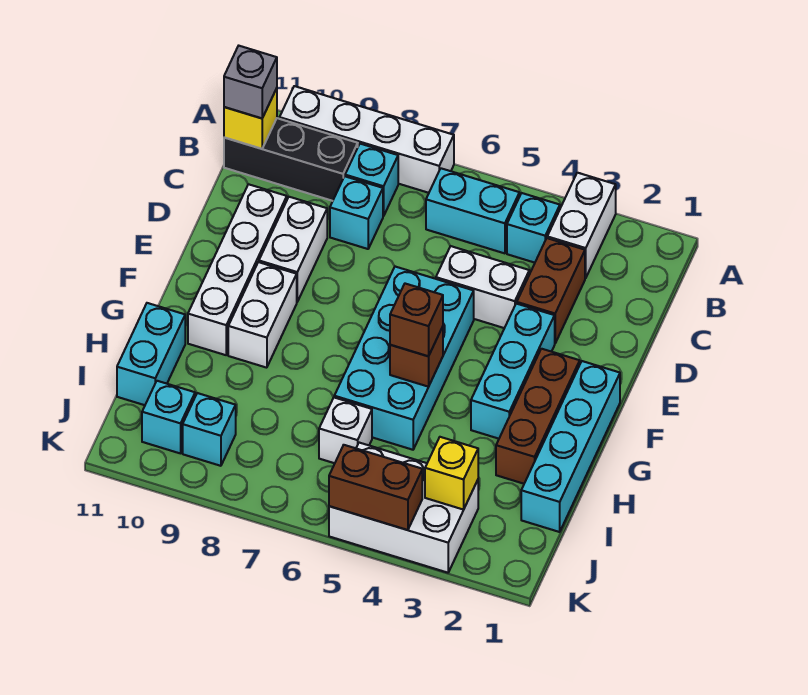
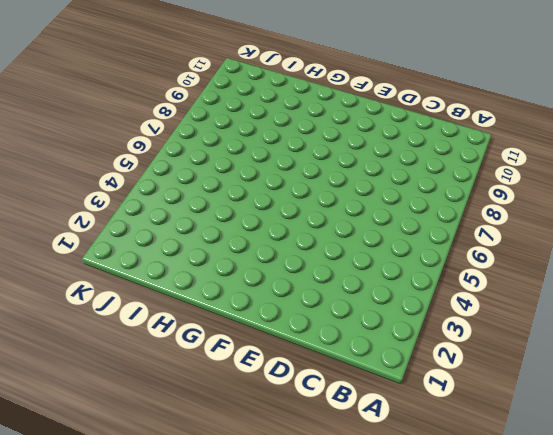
none -> white 1x2 brick [547,173,616,278]
none -> white 1x4 brick [280,86,454,193]
none -> cyan 1x1 brick [507,193,560,263]

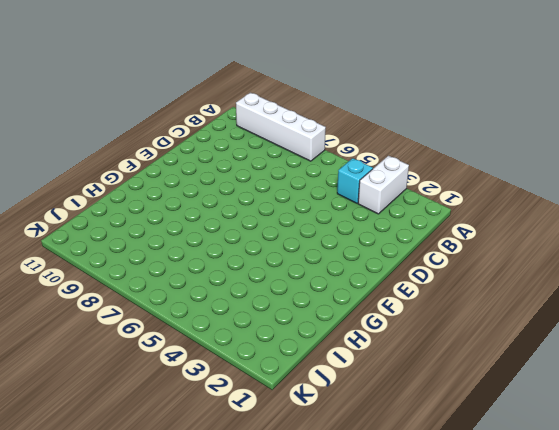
none -> cyan 1x2 brick [426,168,519,253]
none -> cyan 1x1 brick [345,144,398,216]
none -> black 1x3 brick [224,118,358,201]

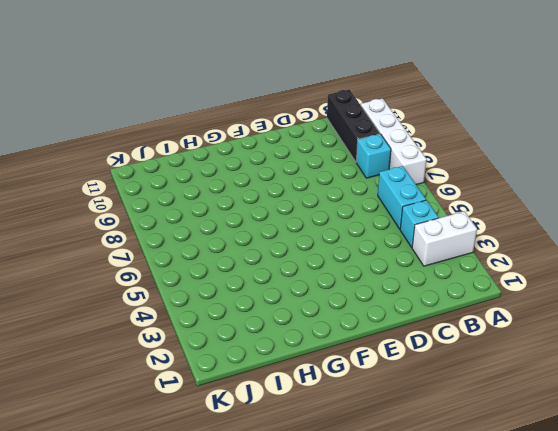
none -> brown 1x2 brick [517,238,585,343]
none -> cyan 1x1 brick [330,176,383,249]
none -> white 1x2 brick [436,246,529,328]

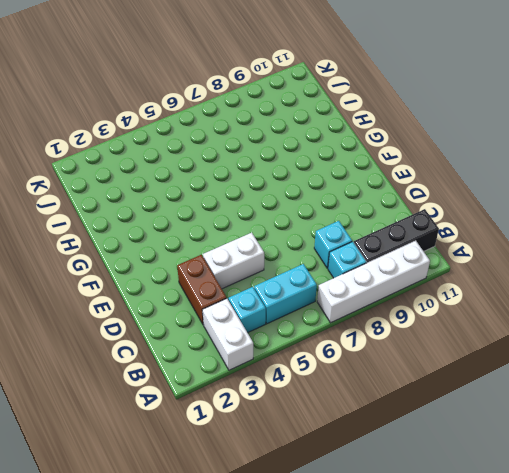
none -> white 1x2 brick [259,197,327,302]
none -> white 1x4 brick [188,184,287,355]
none -> cyan 1x3 brick [471,303,555,439]

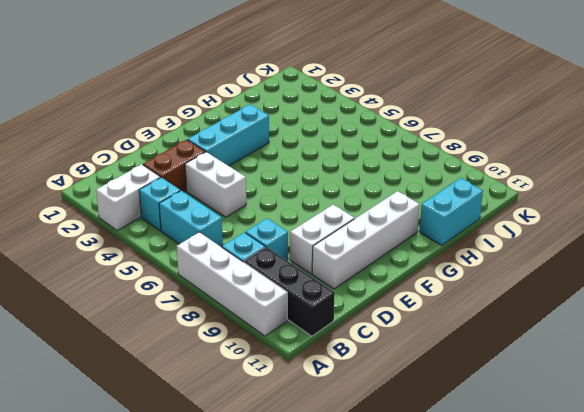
none -> cyan 2x4 brick [334,267,474,450]
none -> cyan 1x4 brick [521,361,620,532]
none -> brown 1x3 brick [496,349,580,484]

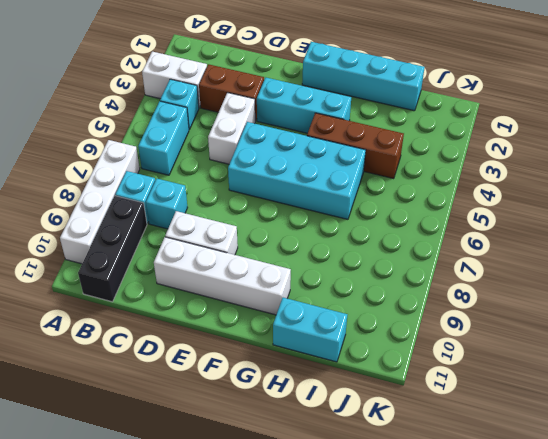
brown 1x3 brick [307,113,404,179] -> brown 1x3 brick moved to [496,349,580,484]
none -> white 1x2 brick [228,262,297,368]
none -> white 1x1 brick [319,398,372,463]
none -> white 2x3 brick [329,443,478,573]

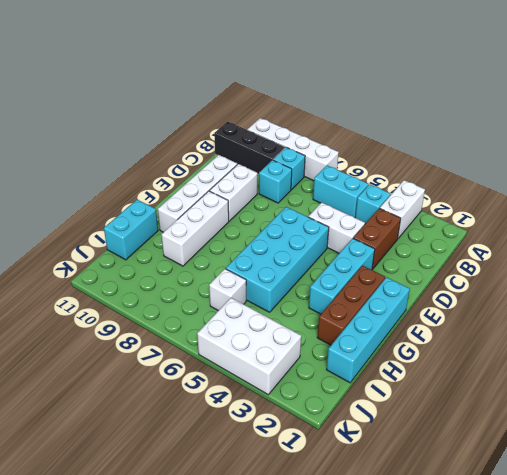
white 1x3 brick [161,191,229,266] -> white 1x2 brick [228,262,297,368]
none -> cyan 1x1 brick [183,393,236,466]
none -> cyan 1x1 brick [142,381,195,453]
none -> yellow 1x1 brick [224,88,277,149]

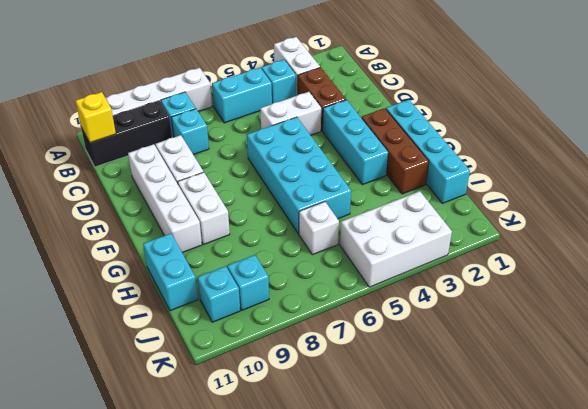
none -> brown 1x1 brick [390,327,443,387]
none -> yellow 1x1 brick [425,437,478,510]
none -> brown 1x2 brick [329,445,422,530]

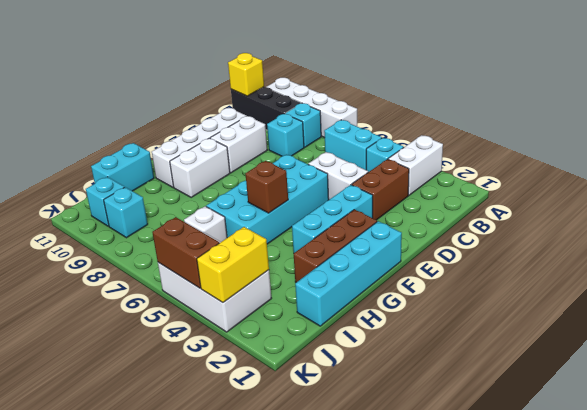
yellow 1x2 brick [197,227,269,303] -> yellow 1x1 brick [425,437,478,510]
none -> grey 1x1 brick [224,46,277,118]
none -> brown 1x1 brick [390,284,443,356]

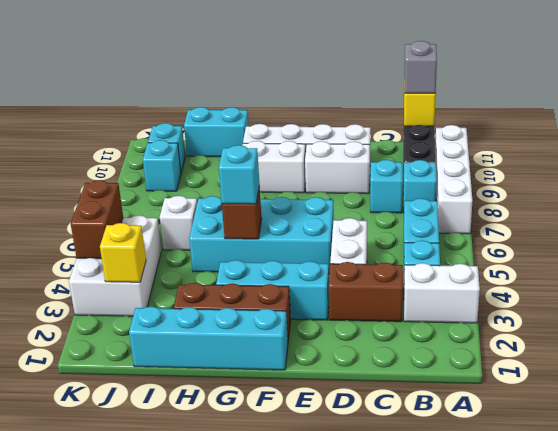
cyan 1x1 brick [219,145,259,204] -> brown 1x1 brick [390,284,443,356]

